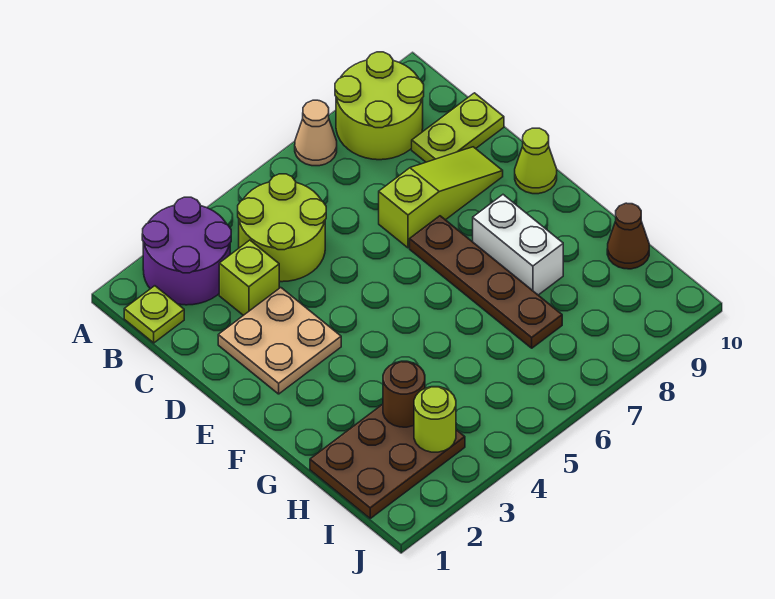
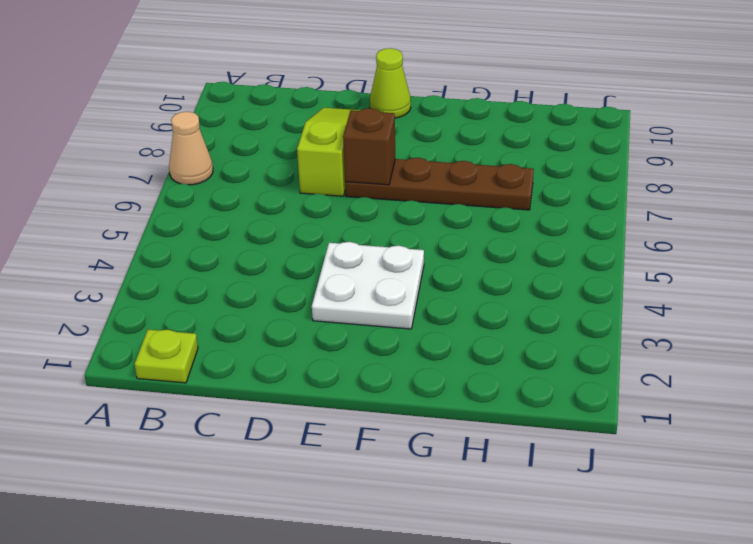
white 2x2 plate [312,242,424,329] -> tan 2x2 plate [218,288,341,394]
brown 1x1 brick [343,108,395,185] -> none
none -> purple 2x2 round brick [142,197,231,305]
none -> lime 2x2 round brick [335,52,424,160]
none -> lime 2x2 round brick [238,174,326,282]

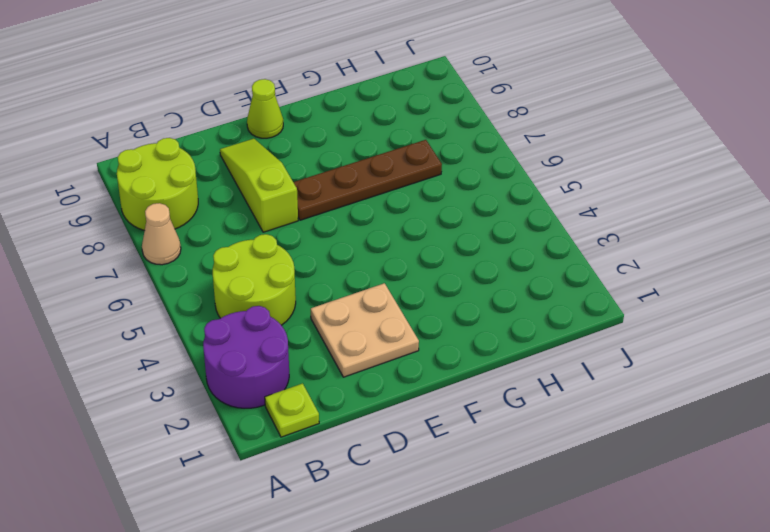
none -> lime 1x1 brick [219,240,279,315]
none -> lime 1x2 plate [412,93,504,162]
none -> white 1x2 brick [473,195,563,295]

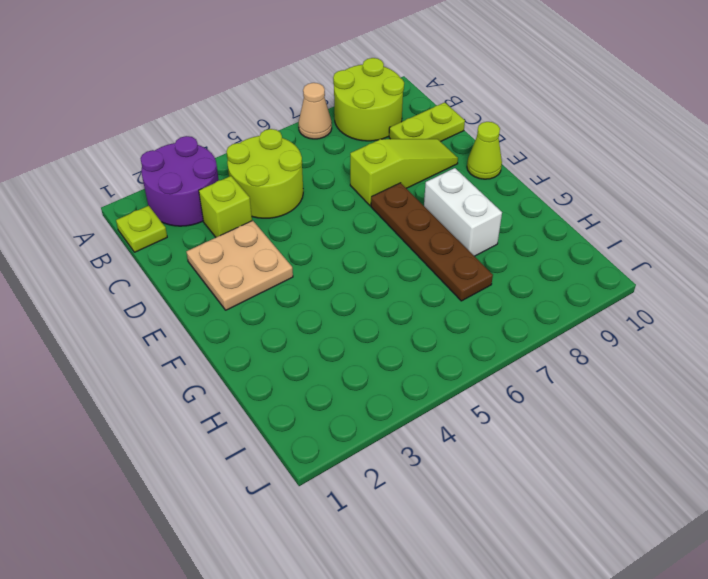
none -> brown 2x3 plate [310,404,465,518]
none -> brown 1x1 cone [607,203,649,269]
none -> brown 1x1 round brick [383,361,425,427]

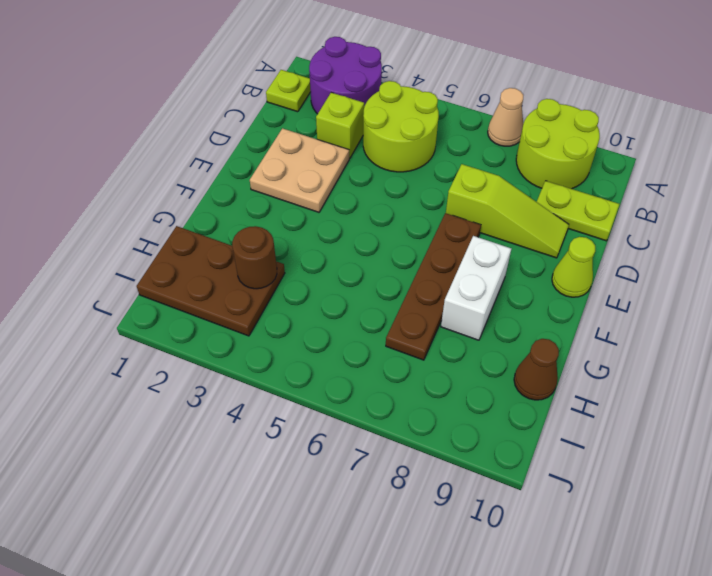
none -> lime 1x1 round brick [414,387,456,452]

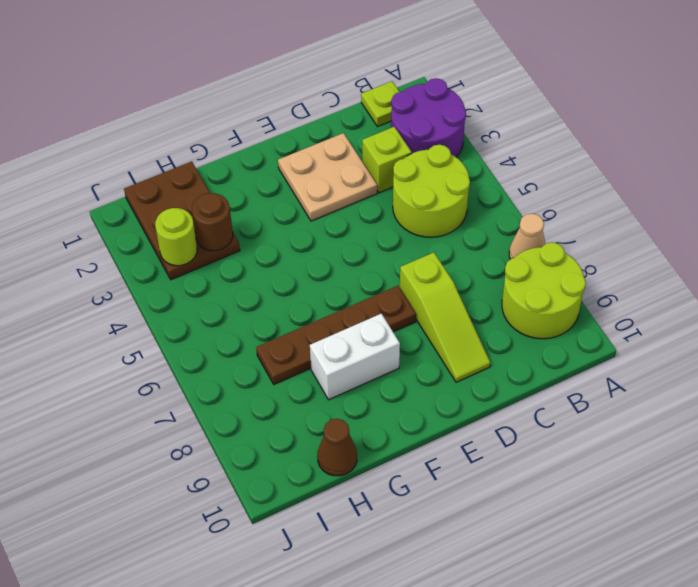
none -> lime 1x2 plate [412,93,504,162]
none -> lime 1x1 cone [515,128,557,194]

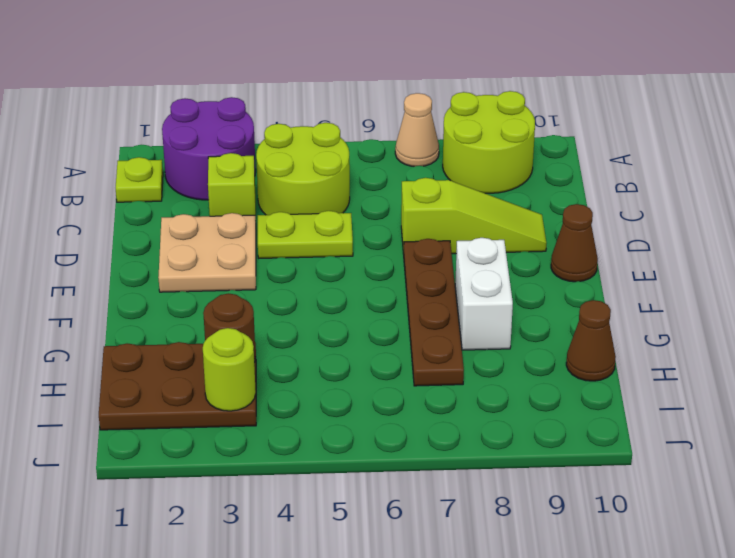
lime 1x2 plate [258,211,353,258] -> lime 1x2 plate moved to [412,93,504,162]
brown 1x1 cone [551,204,598,282] -> lime 1x1 cone [515,128,557,194]

